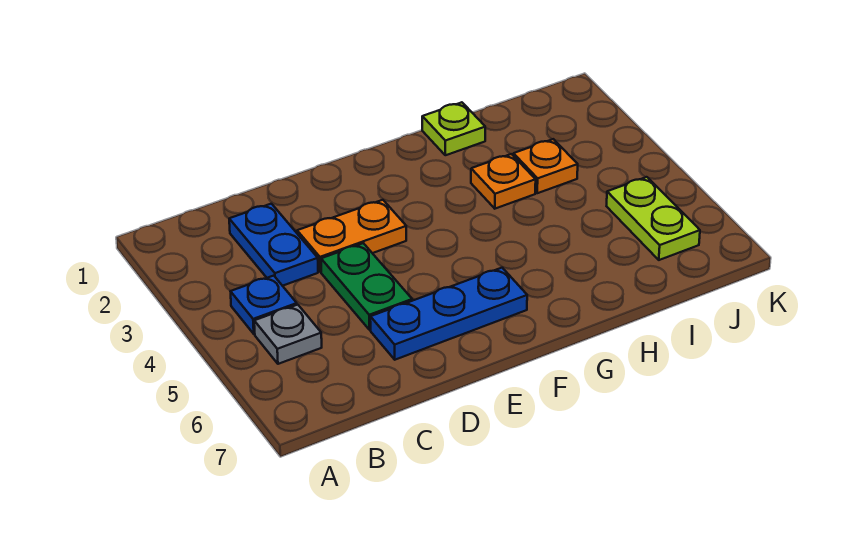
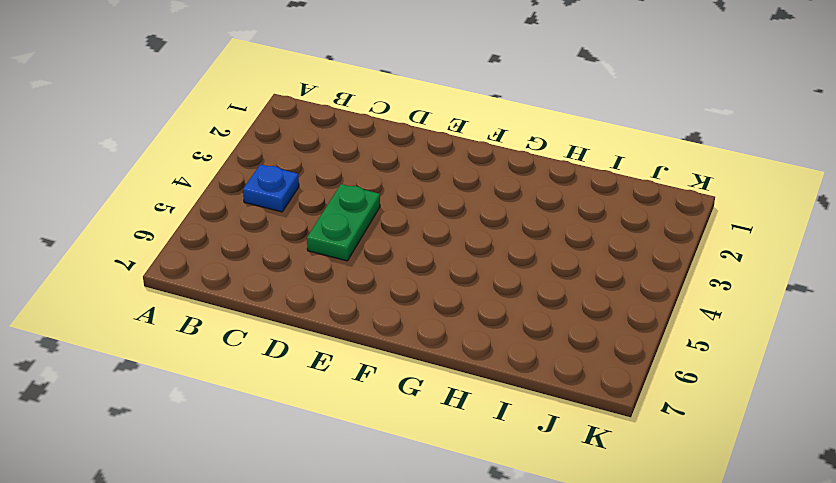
none -> grey 1x1 plate [254,305,322,364]
none -> blue 1x2 plate [229,204,318,286]

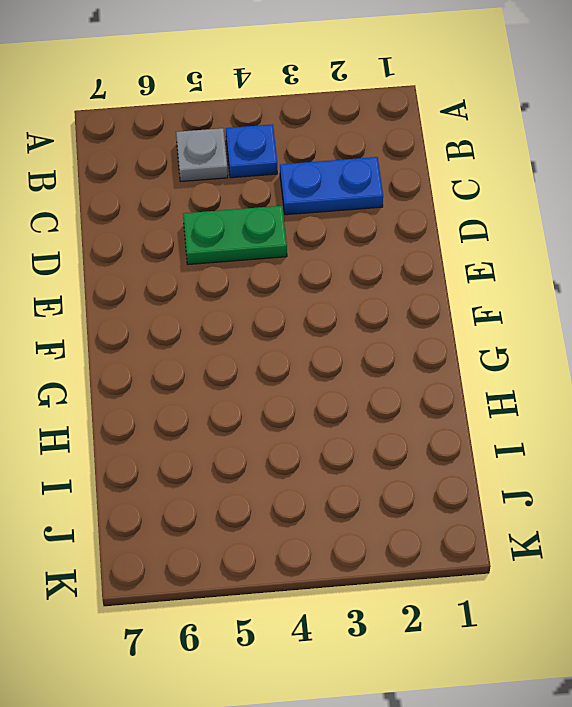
none -> orange 1x2 plate [297,200,406,272]
none -> blue 1x3 plate [370,268,527,360]

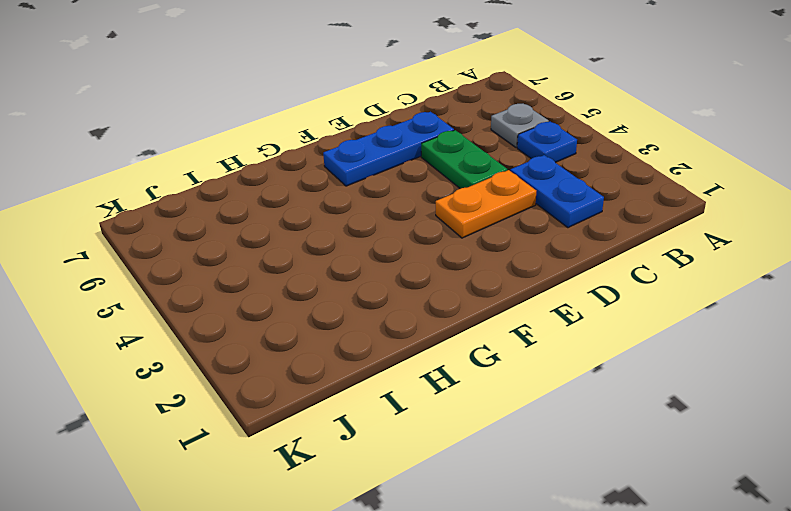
none -> lime 1x1 plate [422,102,485,155]
none -> orange 1x1 plate [471,154,536,209]

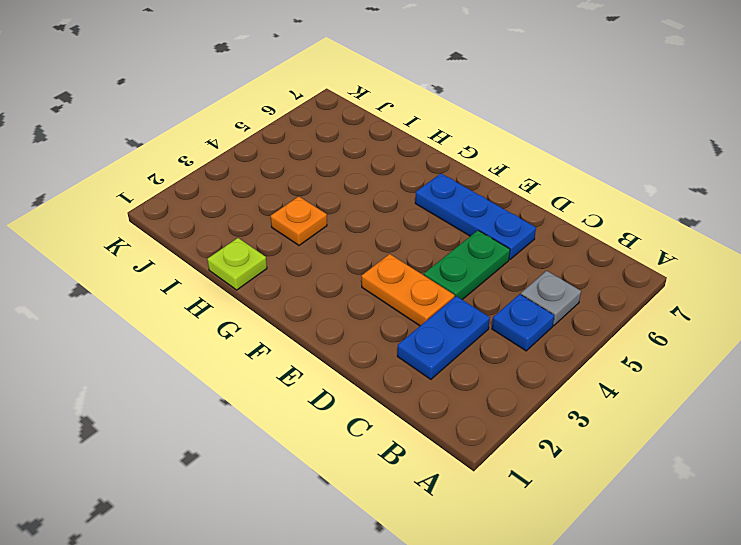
none -> orange 1x1 plate [513,139,578,193]
none -> lime 1x2 plate [607,177,700,260]

